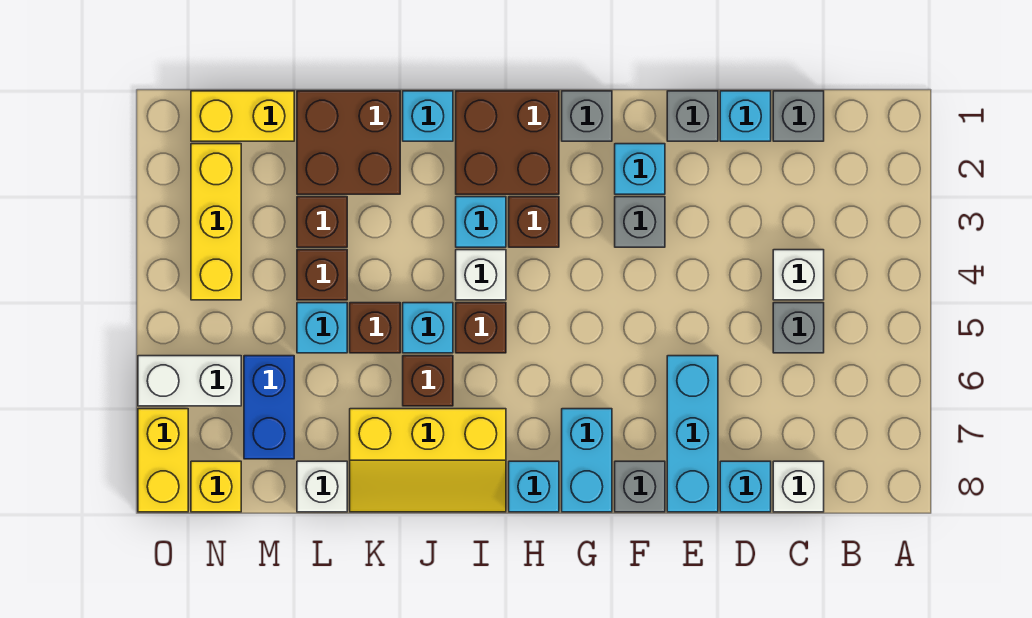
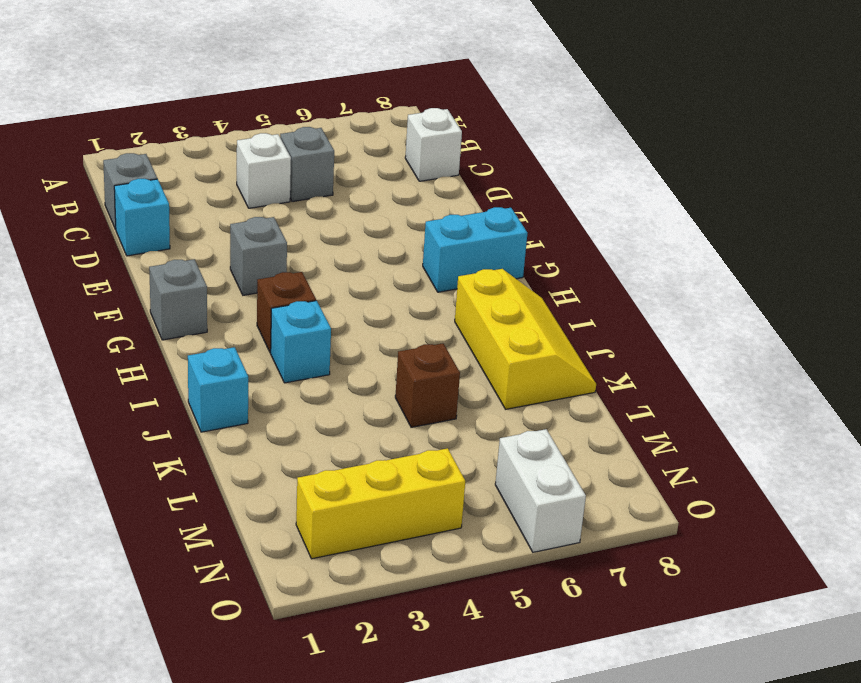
none -> cyan 1x1 brick [720,461,771,512]
none -> grey 1x1 brick [667,91,718,141]
none -> cyan 1x3 brick [667,356,718,512]
none -> cyan 1x1 brick [615,144,665,194]

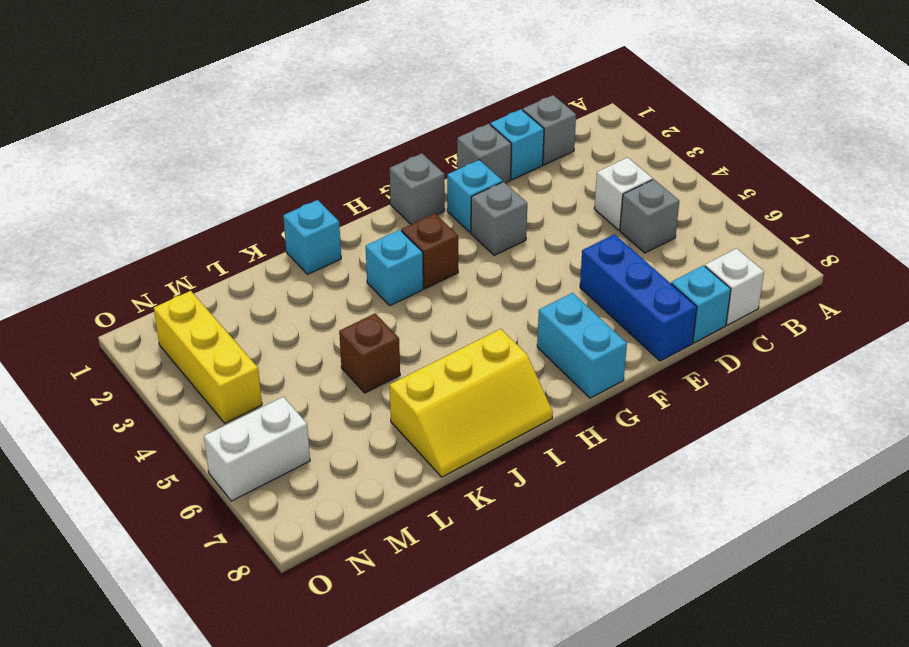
blue 1x3 brick [580,234,697,361] -> cyan 1x3 brick [667,356,718,512]
none -> grey 1x1 brick [615,461,665,512]
none -> brown 2x2 brick [456,91,559,194]
none -> cyan 1x1 brick [509,461,559,512]
none -> white 1x1 brick [456,250,506,300]

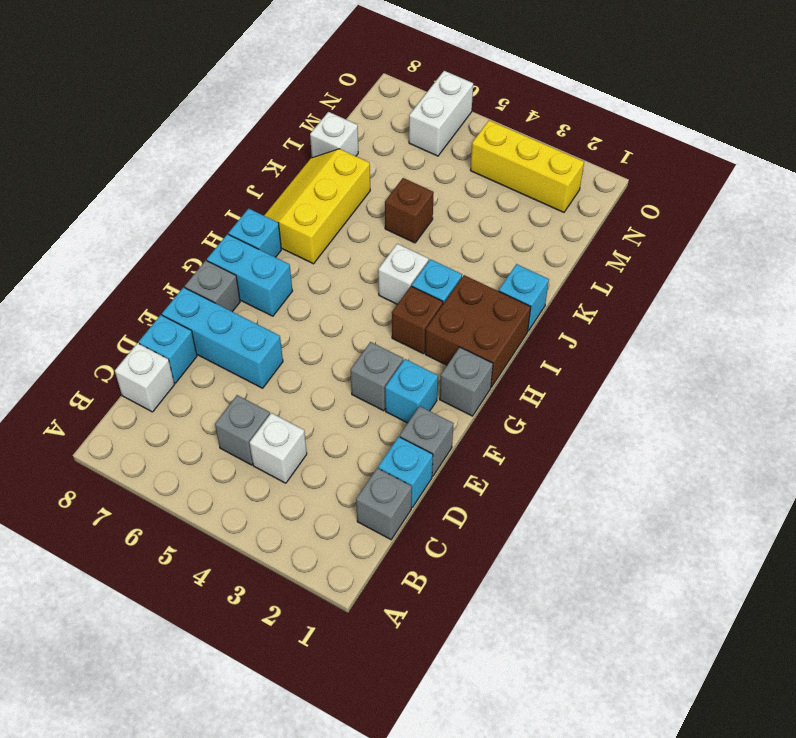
none -> brown 1x1 brick [456,303,506,353]
none -> cyan 1x1 brick [403,303,453,353]
none -> brown 1x1 brick [403,356,453,406]
none -> brown 2x2 brick [297,91,400,194]

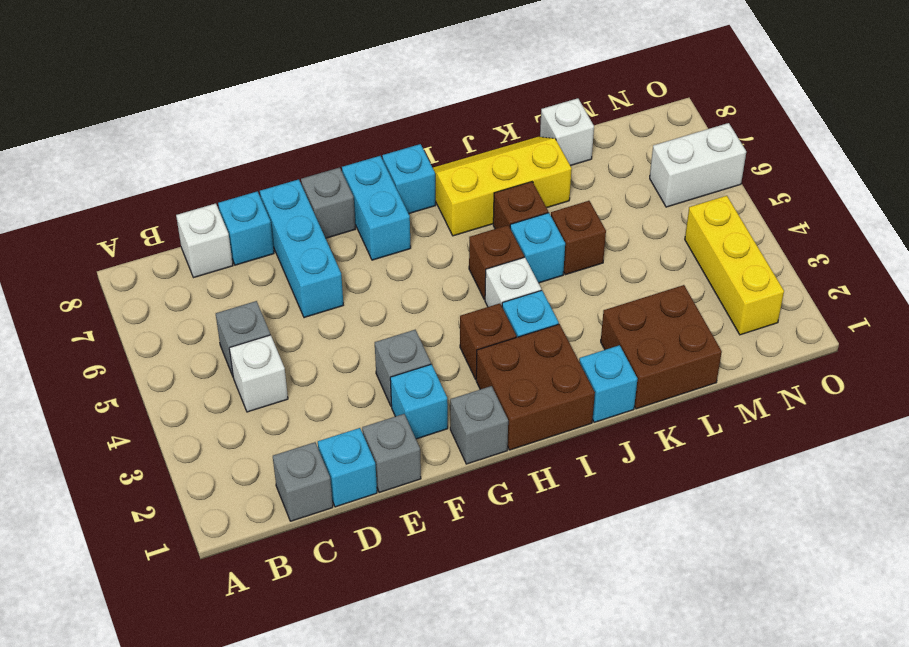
none -> brown 1x1 brick [297,197,347,247]
none -> brown 1x1 brick [297,250,347,300]
none -> cyan 1x1 brick [297,303,347,353]
none -> yellow 1x2 brick [191,91,294,141]

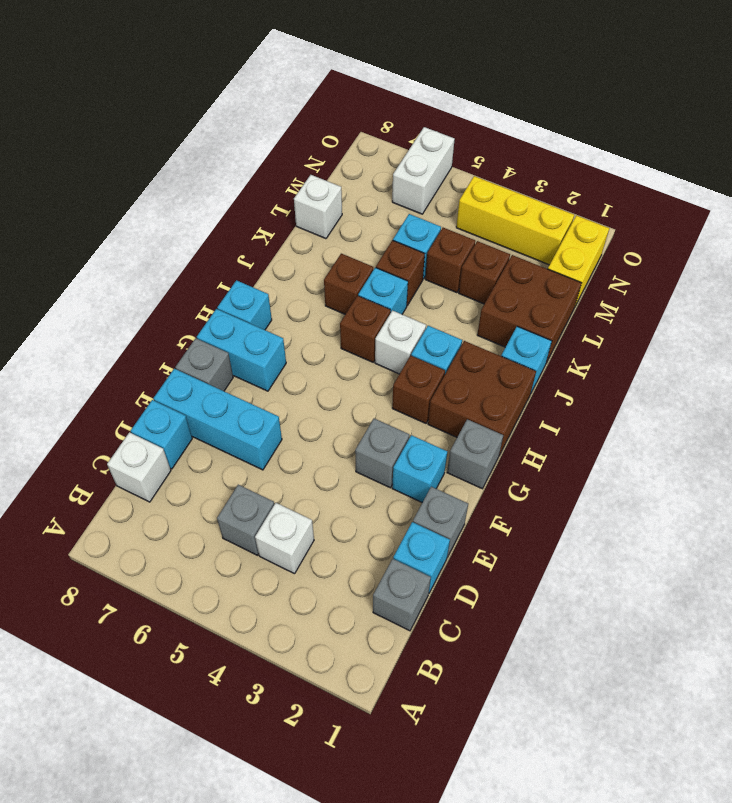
none -> yellow 2x3 slope [350,409,506,512]
none -> blue 1x2 brick [244,356,294,459]
none -> yellow 1x1 brick [191,461,241,512]
none -> yellow 1x2 brick [138,409,188,512]

